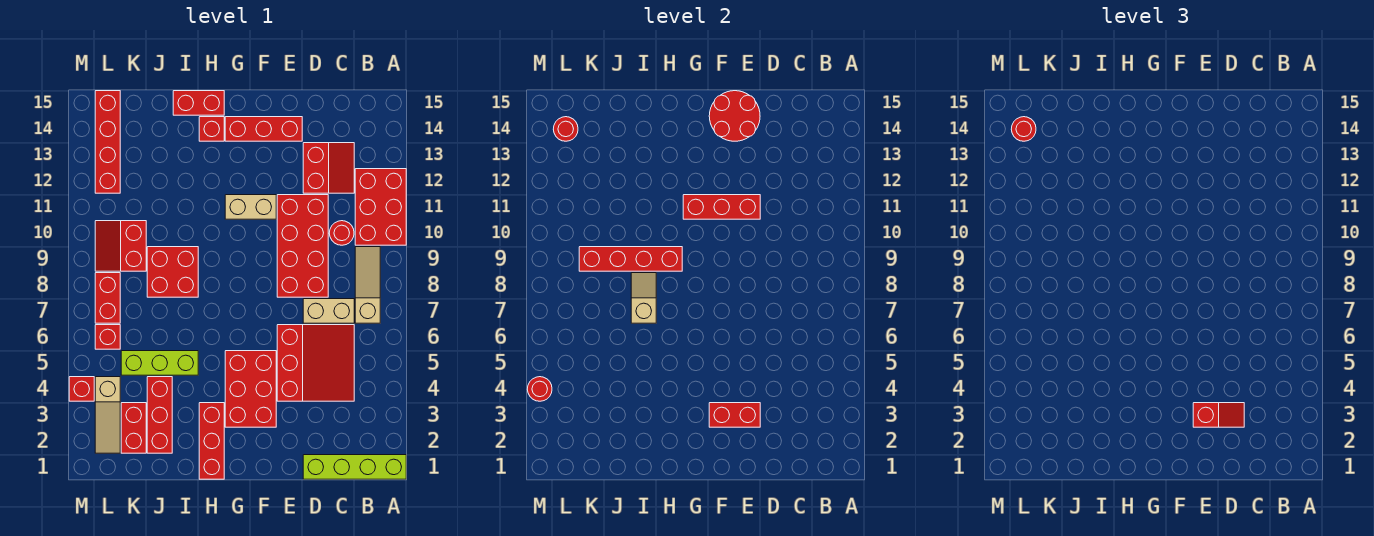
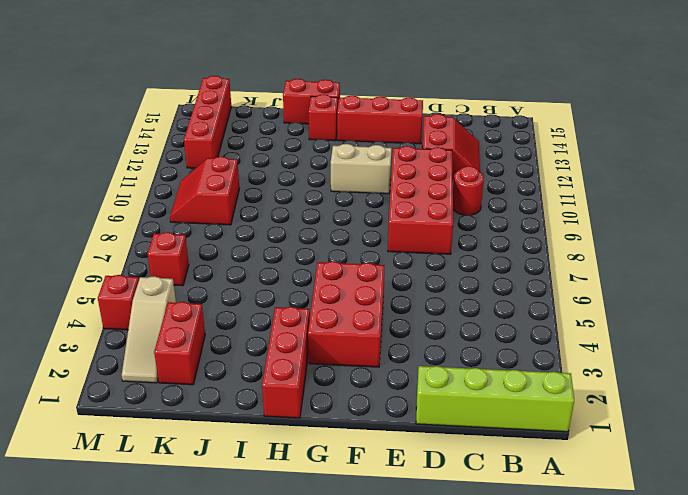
none -> red 2x3 brick [355,169,406,245]
none -> tan 1x3 slope [355,247,380,323]
none -> red 3x3 slope [277,325,354,401]
none -> tan 1x2 brick [303,299,354,323]

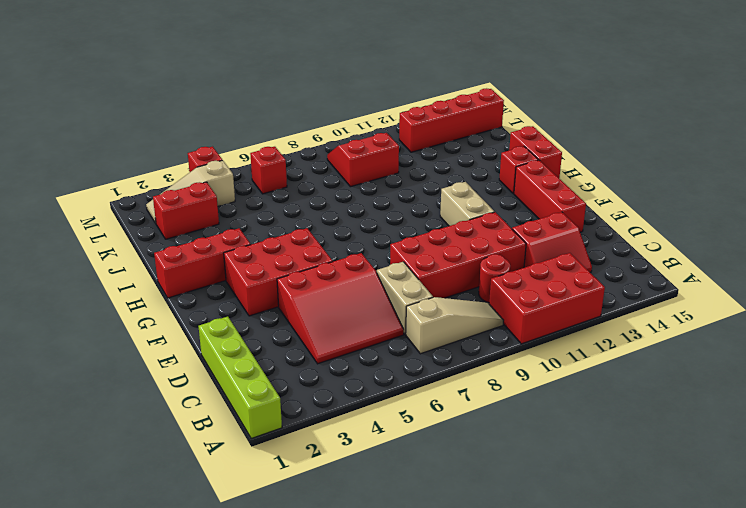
none -> lime 1x3 brick [121,351,198,375]
none -> red 2x2 brick [147,247,198,297]
none -> red 1x3 brick [147,377,172,453]
none -> red 1x2 brick [95,273,120,323]

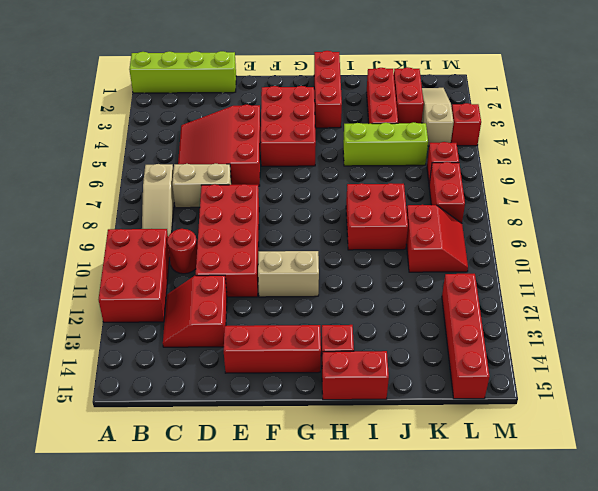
none -> red 1x2 brick [709,403,760,427]
none -> red 1x3 brick [683,195,760,219]
none -> red 2x2 round brick [709,91,760,141]
none -> red 1x4 brick [579,247,682,271]

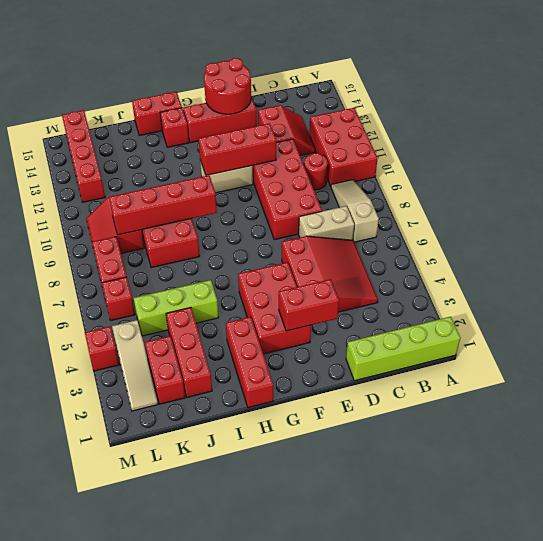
none -> tan 1x2 slope [631,273,656,323]
none -> red 1x1 round brick [553,117,578,141]
none -> red 1x1 round brick [527,377,552,401]
none -> red 1x2 slope [1193,403,1244,427]

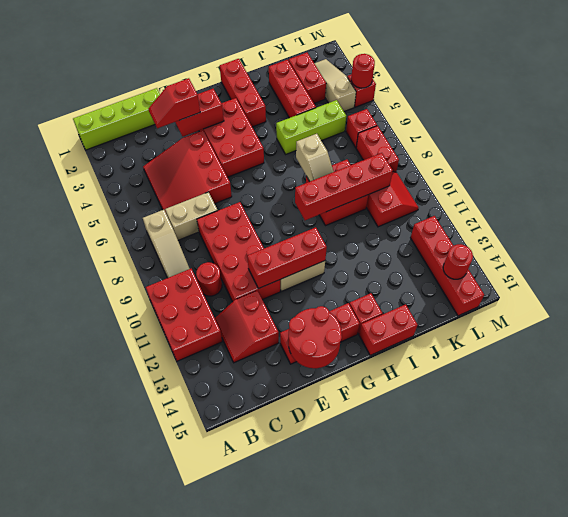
none -> red 1x1 round brick [1011,117,1036,141]

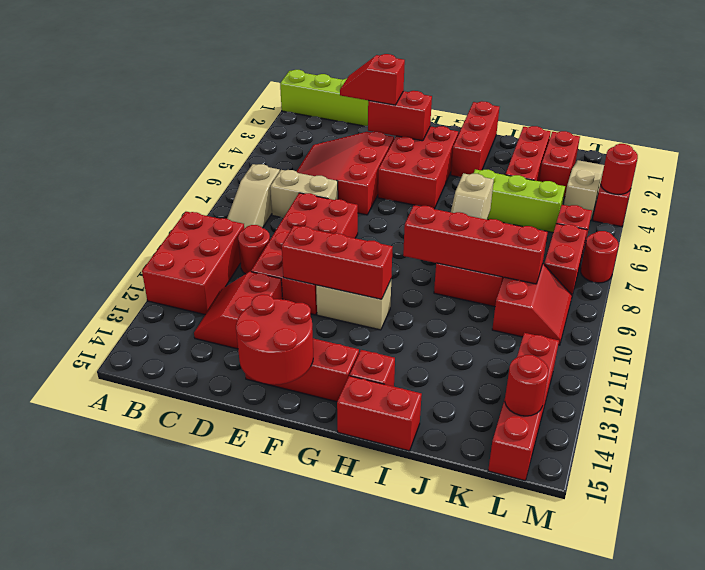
red 1x1 round brick [581,231,619,283] -> red 1x1 round brick moved to [1011,117,1036,141]

